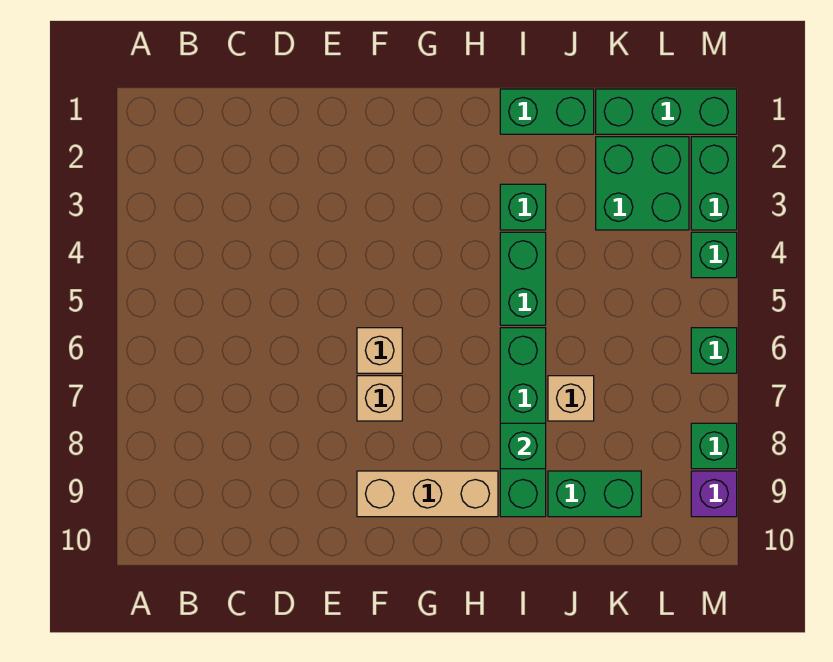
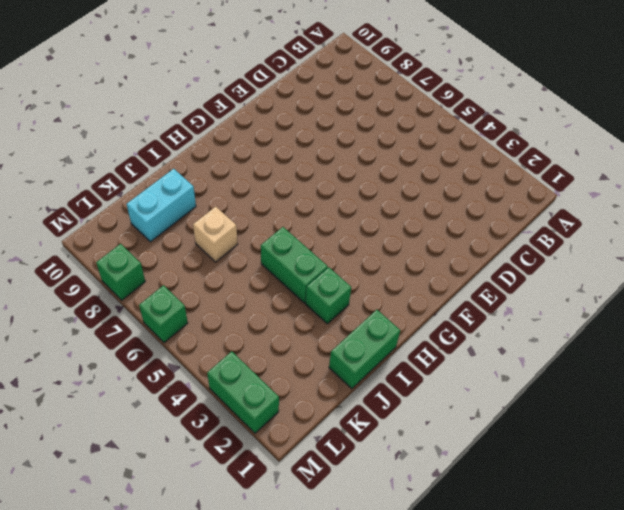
cyan 1x2 brick [127,169,196,242] -> green 1x2 brick [548,471,641,517]
none -> tan 1x1 brick [357,328,402,373]
none -> tan 1x1 brick [357,376,402,421]
none -> tan 1x3 brick [357,471,498,517]

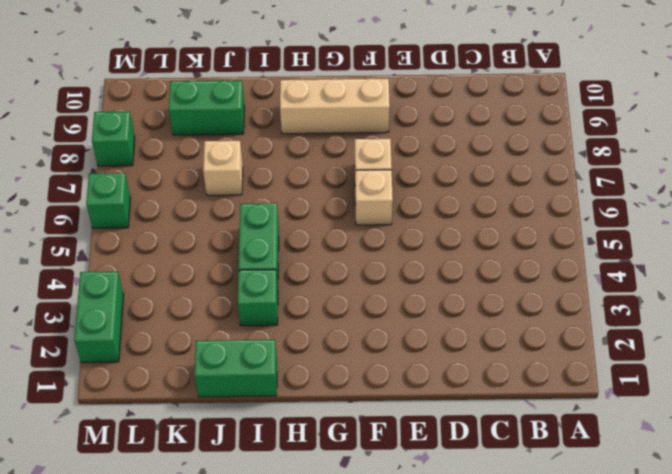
none -> green 1x4 brick [500,328,546,517]
none -> green 1x3 brick [596,89,737,134]
none -> green 2x2 brick [596,137,689,230]

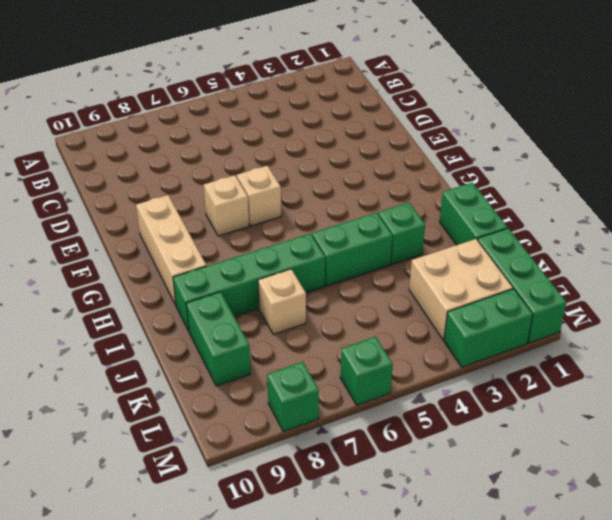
tan 2x2 brick [409,239,513,340] -> green 2x2 brick [596,137,689,230]
none -> green 1x1 brick [691,232,737,278]
none -> purple 1x1 brick [691,471,737,517]
none -> green 1x1 brick [500,423,546,469]

